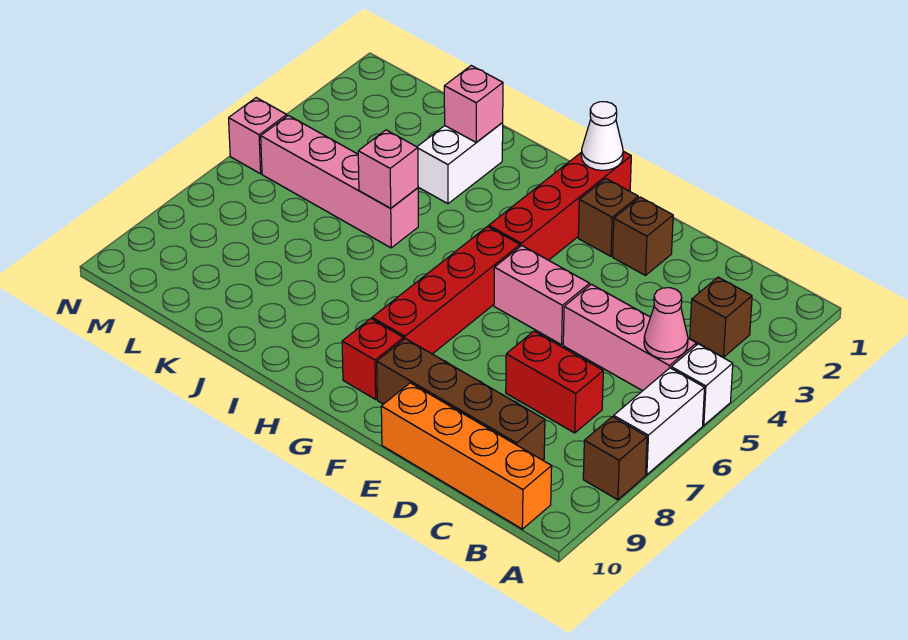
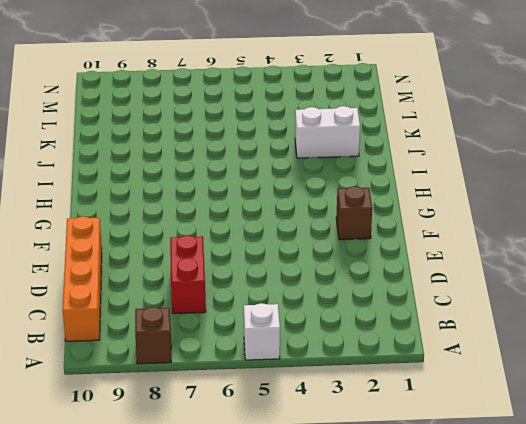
none -> white 1x2 brick [614,368,705,475]
none -> brown 1x1 brick [690,277,752,357]
none -> pink 1x3 brick [563,284,696,391]

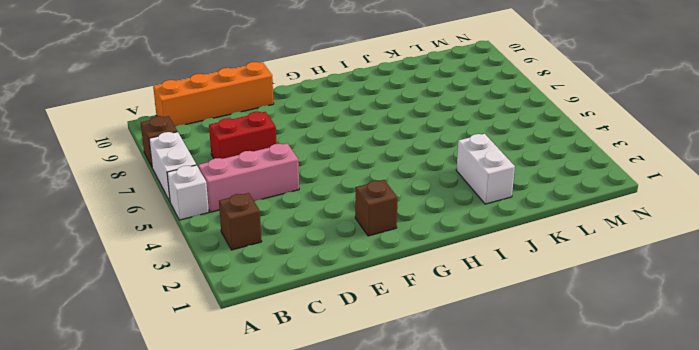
none -> brown 1x4 brick [377,339,545,460]
none -> brown 1x1 brick [613,197,673,275]
none -> pink 1x2 brick [494,246,590,345]

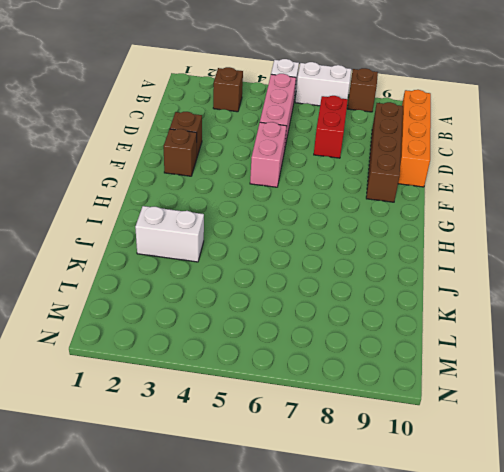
none -> red 1x4 brick [489,151,631,260]
none -> red 1x4 brick [372,227,520,354]
none -> red 1x1 brick [342,319,404,399]

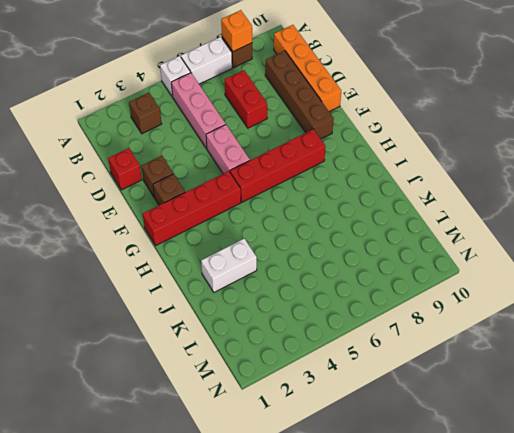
orange 1x1 brick [221,10,252,51] -> none
red 1x1 brick [108,148,142,190] -> red 1x1 brick moved to [342,319,404,399]
none -> pink 1x4 brick [261,115,418,248]
none -> pink 1x1 brick [229,98,287,174]
none -> pink 1x1 cone [644,288,688,359]

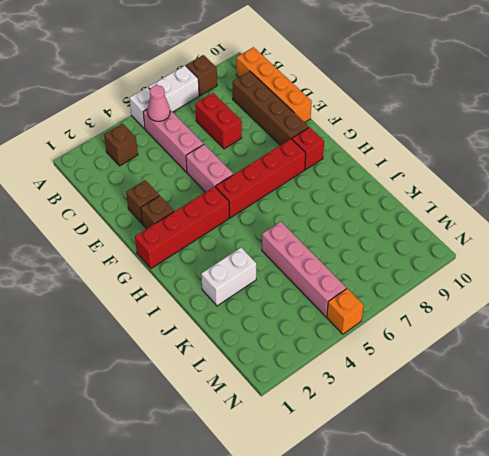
orange 1x1 brick [327,289,364,334] -> pink 1x1 brick [229,98,287,174]
none -> white 1x1 cone [581,102,623,170]
none -> pink 1x1 brick [444,66,503,142]
none -> pink 1x1 brick [358,130,418,208]

